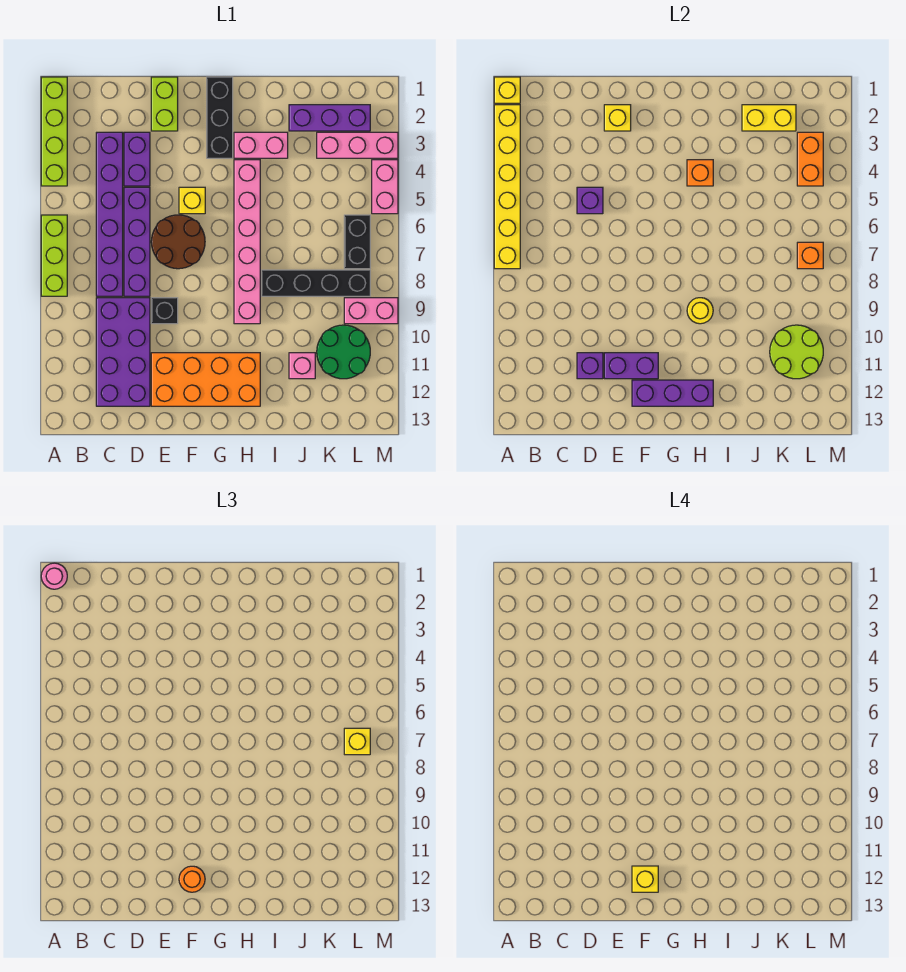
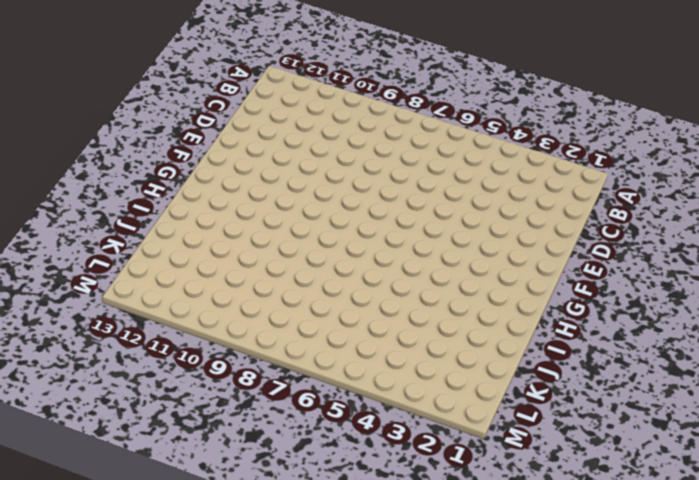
none -> lime 1x4 brick [41,77,67,186]
none -> lime 1x3 brick [41,215,67,296]
none -> purple 1x6 brick [96,132,123,296]
none -> purple 2x4 brick [96,298,150,406]

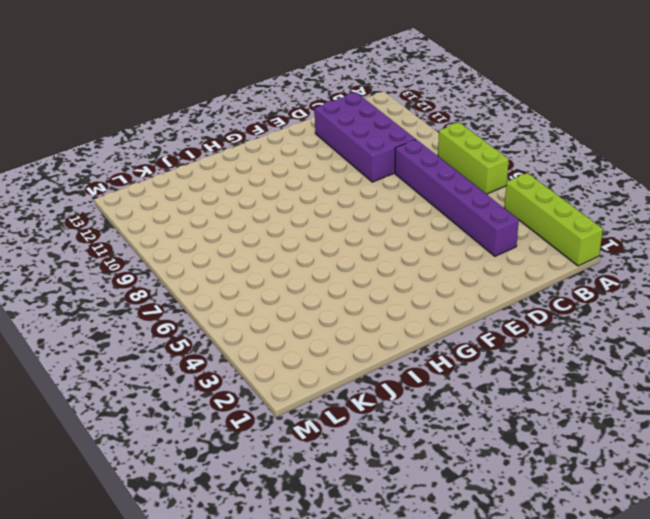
none -> purple 1x2 brick [124,132,150,186]
none -> purple 1x4 brick [124,187,150,296]
none -> lime 1x2 brick [151,77,178,131]
none -> brown 2x2 round brick [151,215,205,269]

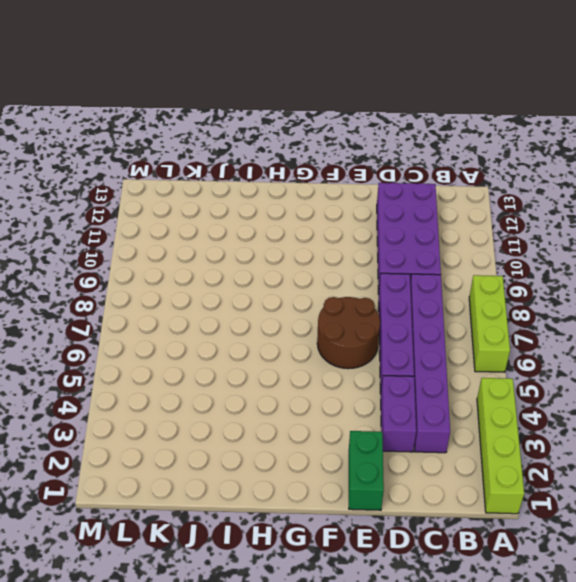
green 1x2 brick [349,431,384,510] -> lime 1x2 brick [151,77,178,131]
none -> black 1x1 brick [151,298,178,324]
none -> orange 2x4 brick [151,353,260,406]
none -> yellow 1x1 brick [179,187,205,214]
none -> black 1x3 brick [207,77,233,158]

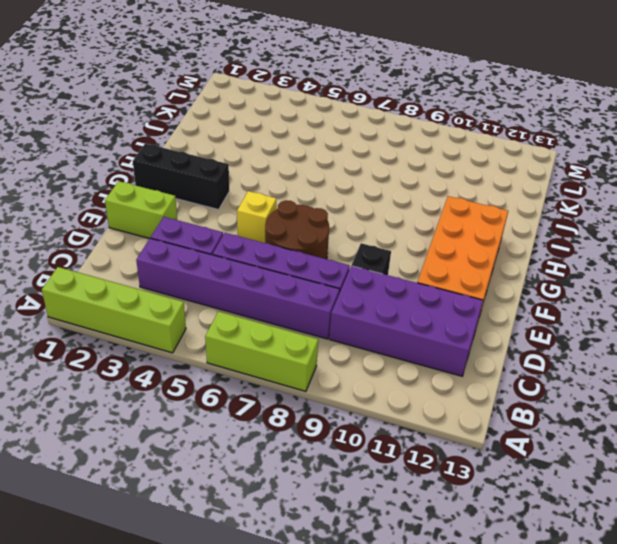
none -> pink 1x2 brick [234,132,288,158]
none -> pink 1x6 brick [234,160,260,324]
none -> black 1x4 brick [262,270,370,296]
none -> purple 1x3 brick [289,105,370,131]

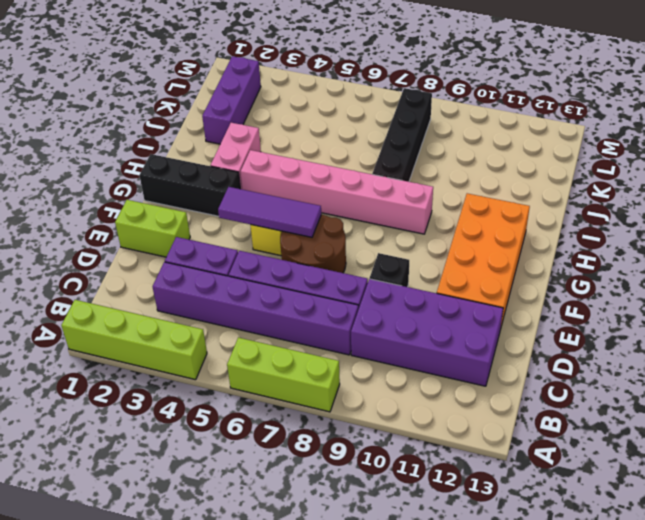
purple 1x3 tile [218,187,321,237] -> none
none -> pink 1x1 brick [289,353,315,379]
none -> pink 1x3 brick [317,132,398,158]
none -> green 2x2 round brick [317,325,370,379]
none -> black 1x2 brick [344,215,370,269]

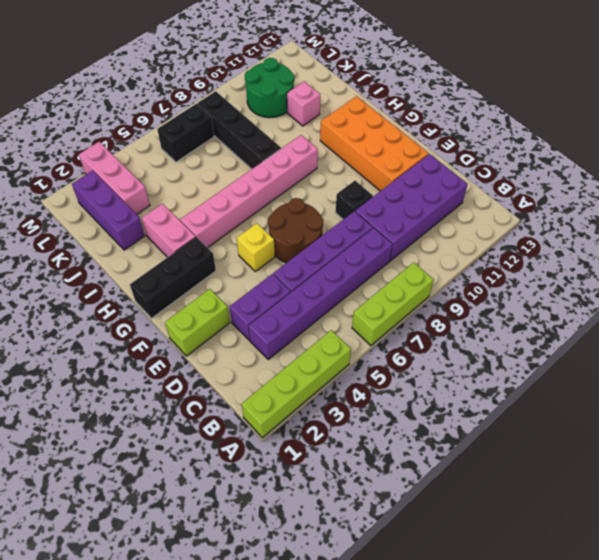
none -> pink 1x2 brick [344,298,398,324]
none -> pink 1x2 brick [372,160,398,214]
none -> yellow 1x1 brick [494,77,520,103]
none -> yellow 1x6 brick [494,105,520,269]

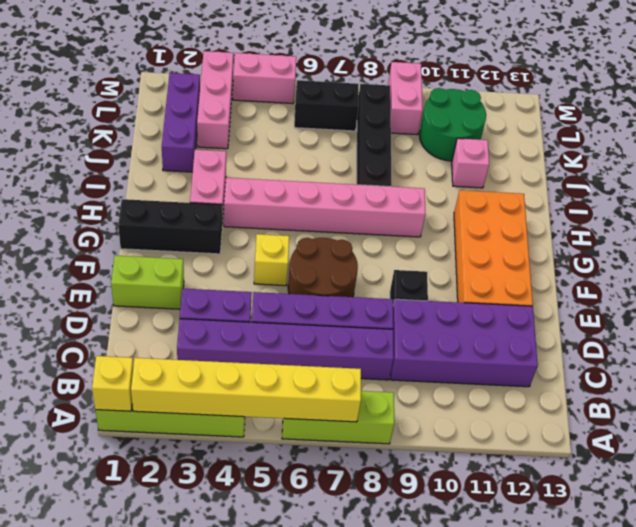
none -> purple 1x1 brick [577,187,603,214]
none -> purple 1x1 brick [577,353,603,379]
none -> yellow 1x1 brick [604,105,631,131]
none -> purple 1x2 brick [604,353,658,379]

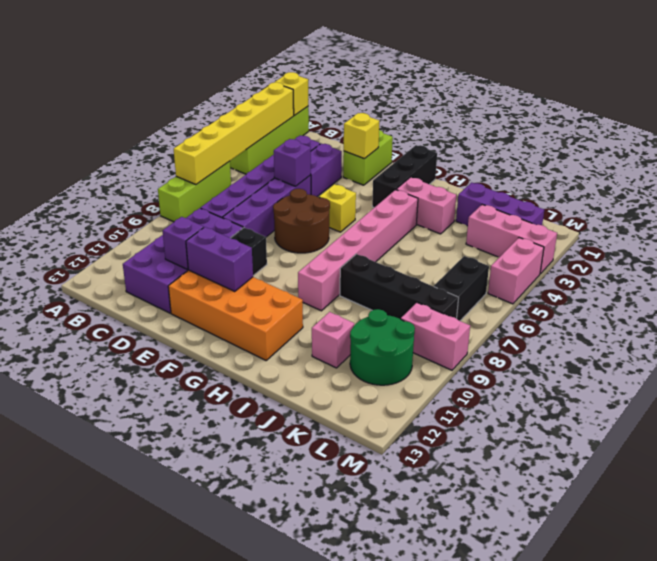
none -> purple 1x3 brick [632,380,713,406]
none -> orange 1x1 brick [687,160,713,186]
none -> yellow 1x1 round brick [687,298,713,324]
none -> yellow 1x2 brick [742,105,796,131]

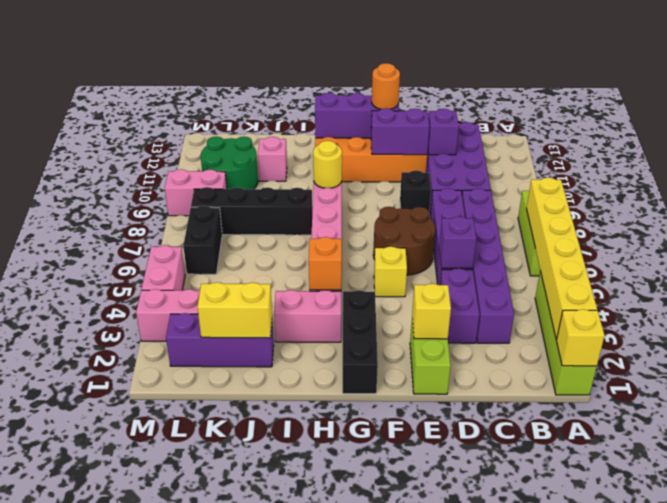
none -> lime 2x2 round brick [770,325,823,379]
none -> orange 1x2 brick [797,132,823,186]
none -> orange 1x1 brick [797,242,823,269]
none -> pink 1x1 round brick [41,563,67,589]

